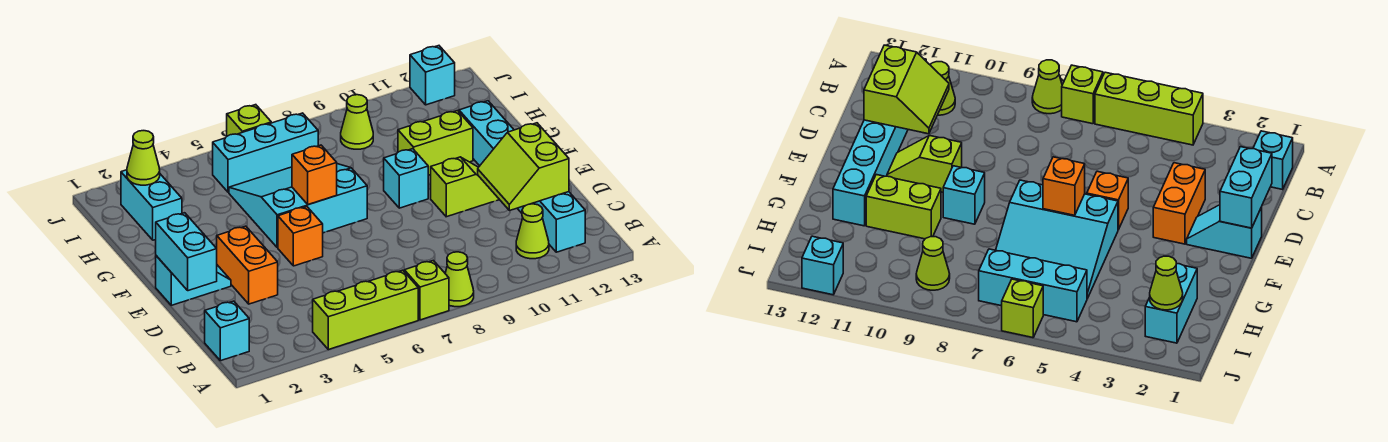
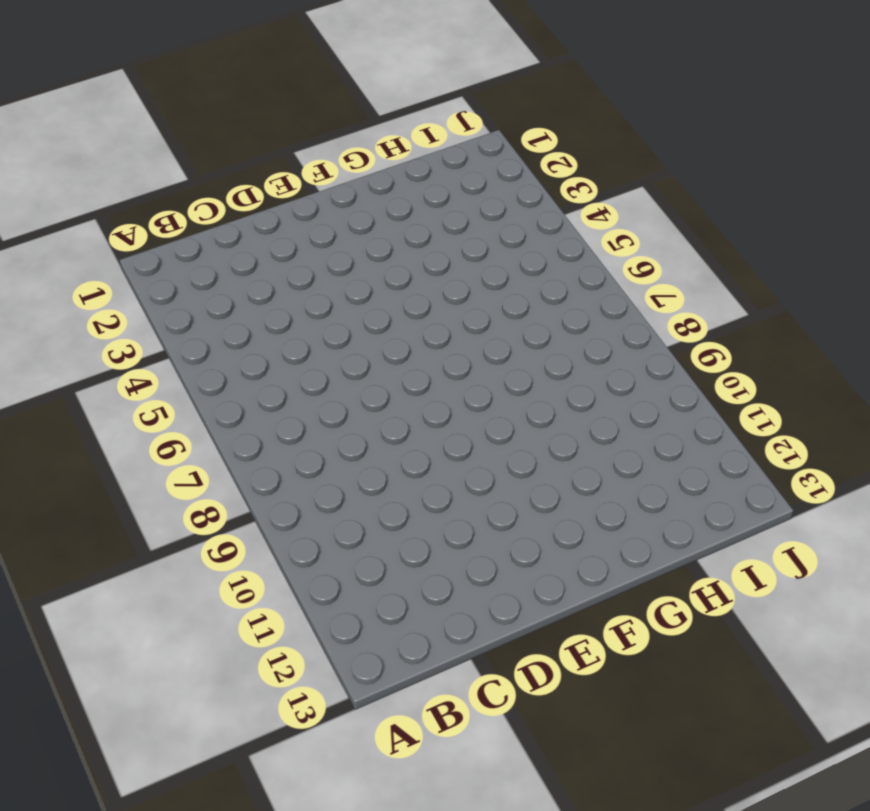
none -> lime 1x3 brick [313,270,418,350]
none -> lime 1x1 brick [404,260,449,320]
none -> lime 1x1 cone [445,252,474,307]

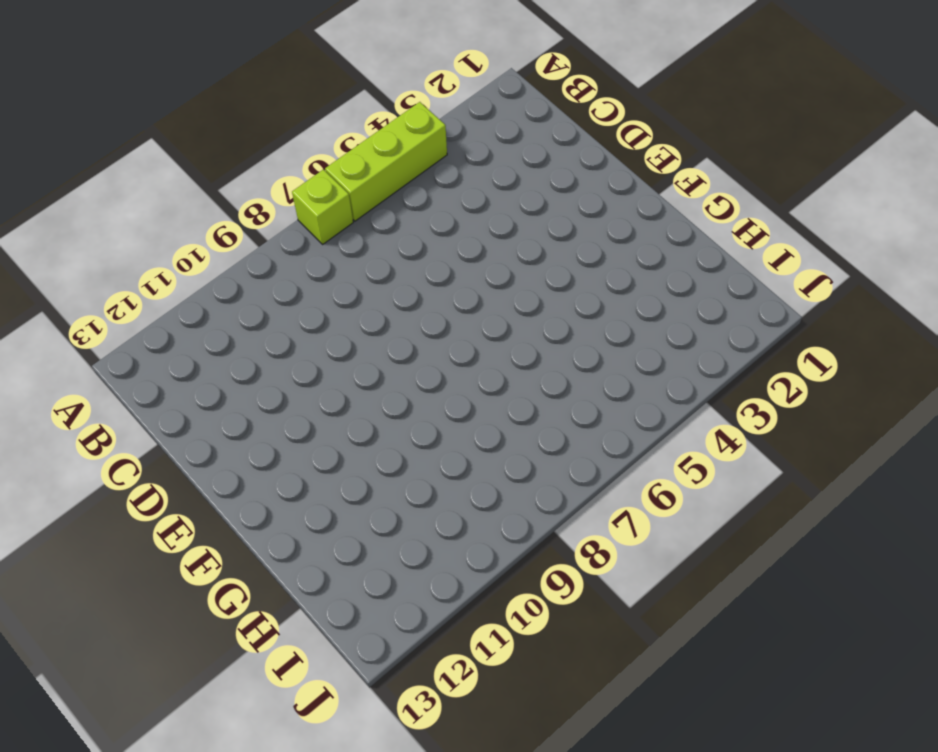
none -> lime 1x1 cone [445,252,474,307]
none -> cyan 1x1 brick [205,301,249,361]
none -> lime 1x1 cone [516,204,549,259]

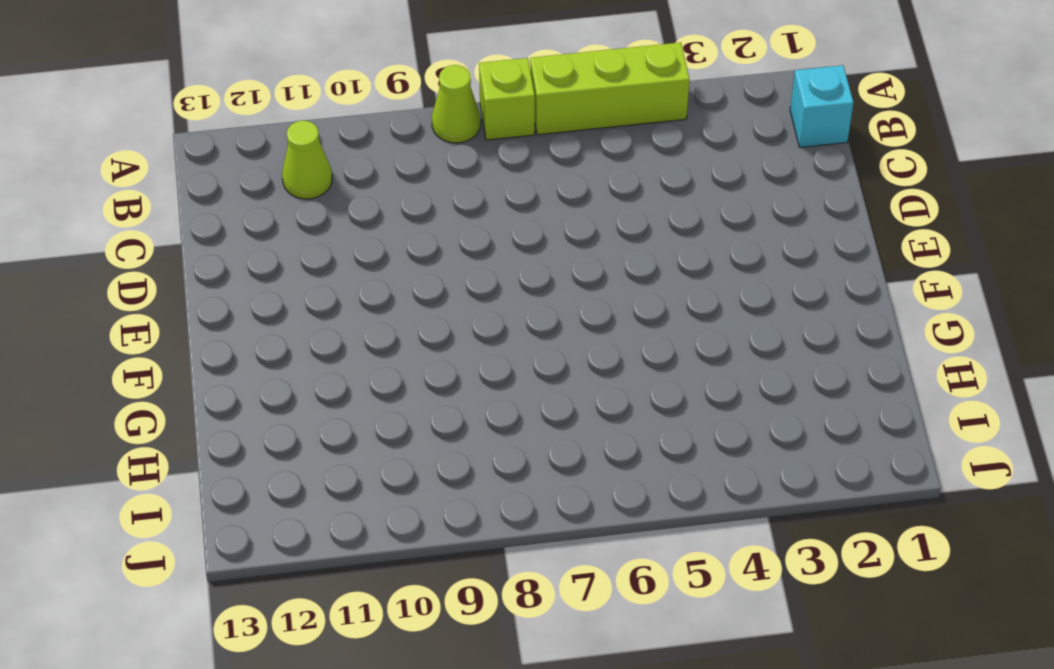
none -> cyan 1x6 brick [459,101,585,252]
none -> orange 1x2 brick [217,226,278,304]
none -> cyan 1x2 slope [156,256,231,305]

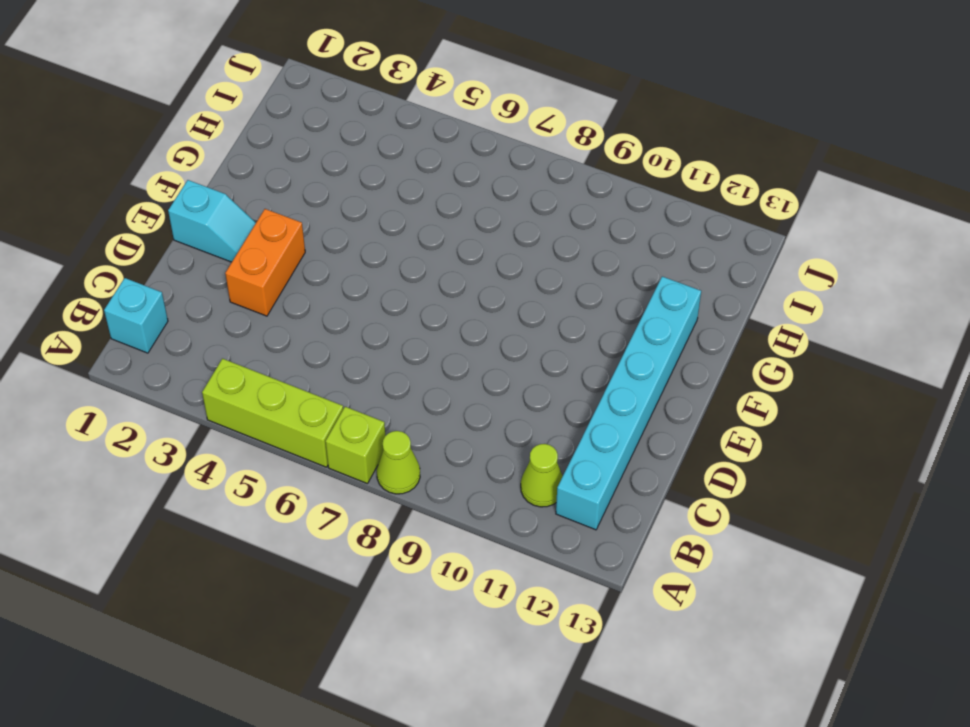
none -> orange 1x1 brick [278,207,323,266]
none -> lime 1x2 slope [431,157,499,217]
none -> cyan 3x3 slope [229,164,367,248]

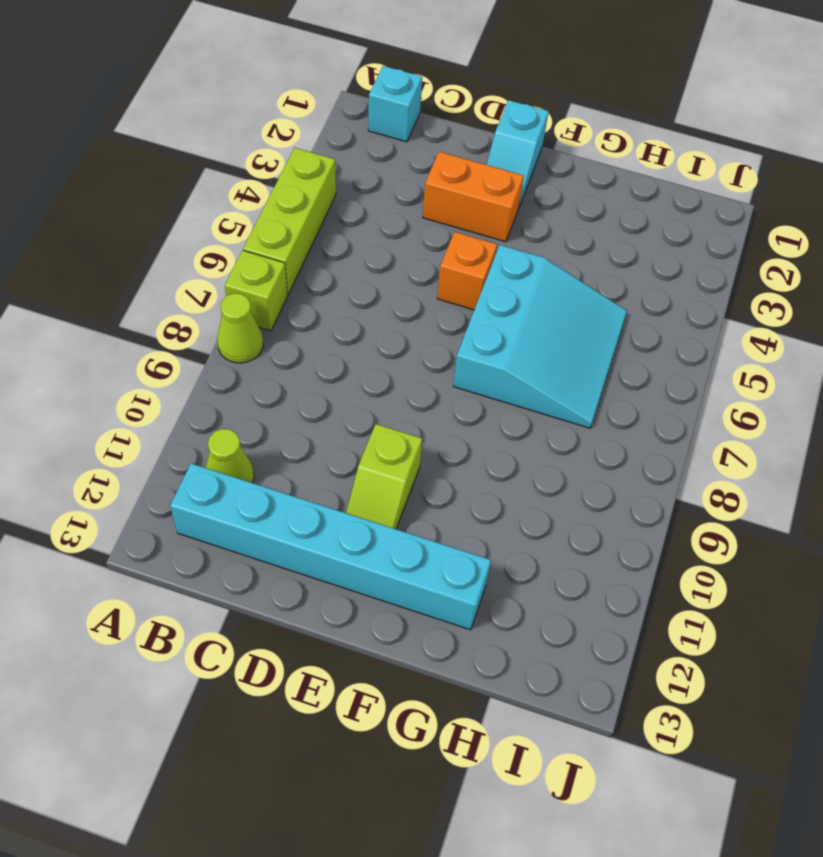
none -> cyan 1x1 brick [384,149,428,208]
none -> lime 1x2 brick [398,111,473,175]
none -> cyan 1x2 brick [121,170,182,240]

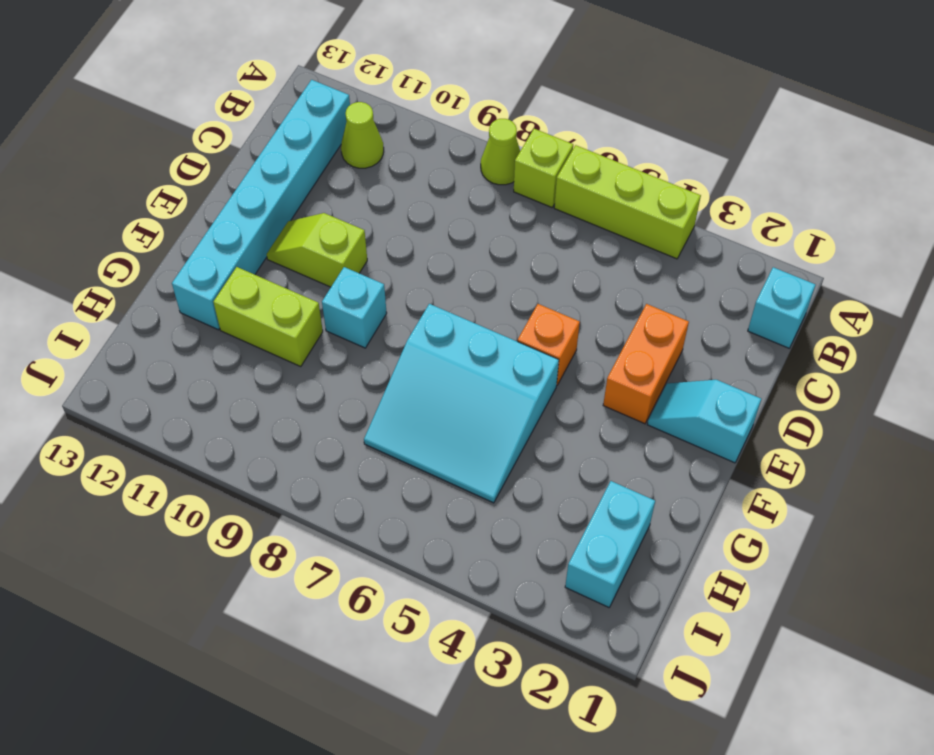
none -> cyan 1x3 brick [213,113,318,192]
none -> lime 1x1 cone [341,95,373,149]
none -> lime 1x1 brick [227,105,271,136]

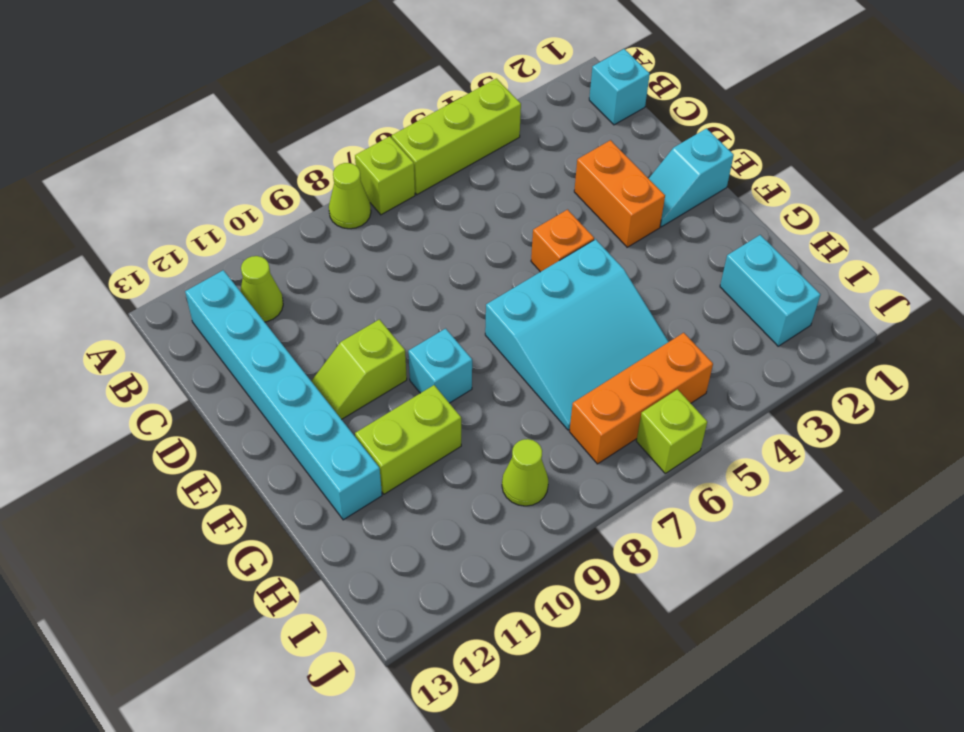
orange 1x3 brick [569,333,713,464] -> cyan 1x3 brick [213,113,318,192]
none -> cyan 1x1 brick [410,46,455,105]
none -> lime 2x2 slope [478,123,569,211]
none -> cyan 1x2 brick [156,213,217,291]

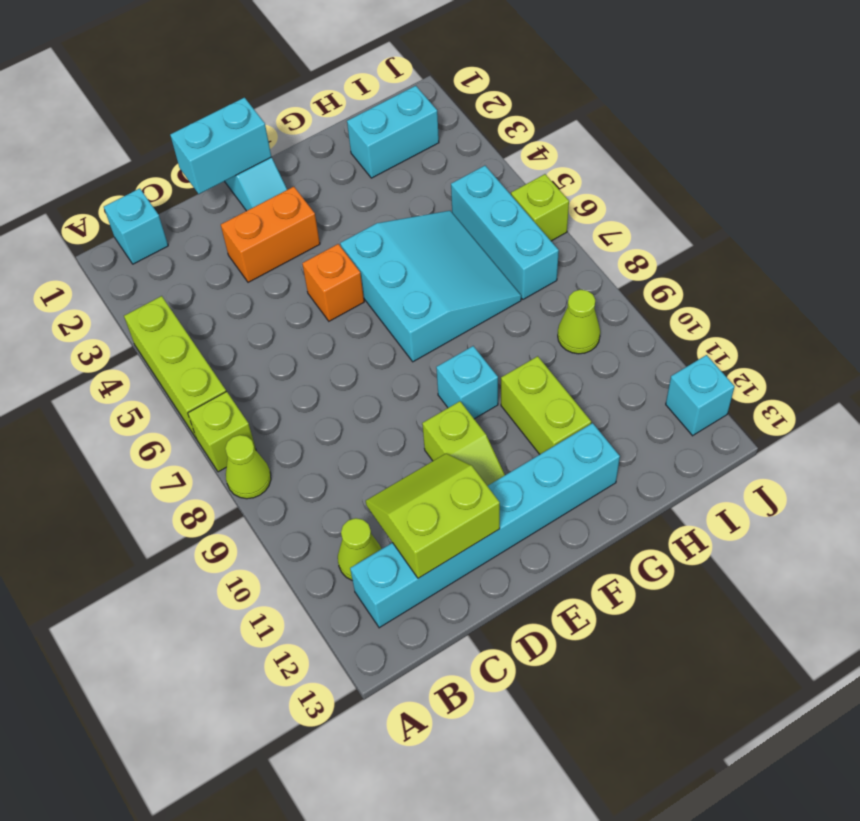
none -> orange 1x1 brick [292,145,337,205]
none -> lime 1x1 cone [127,131,160,185]

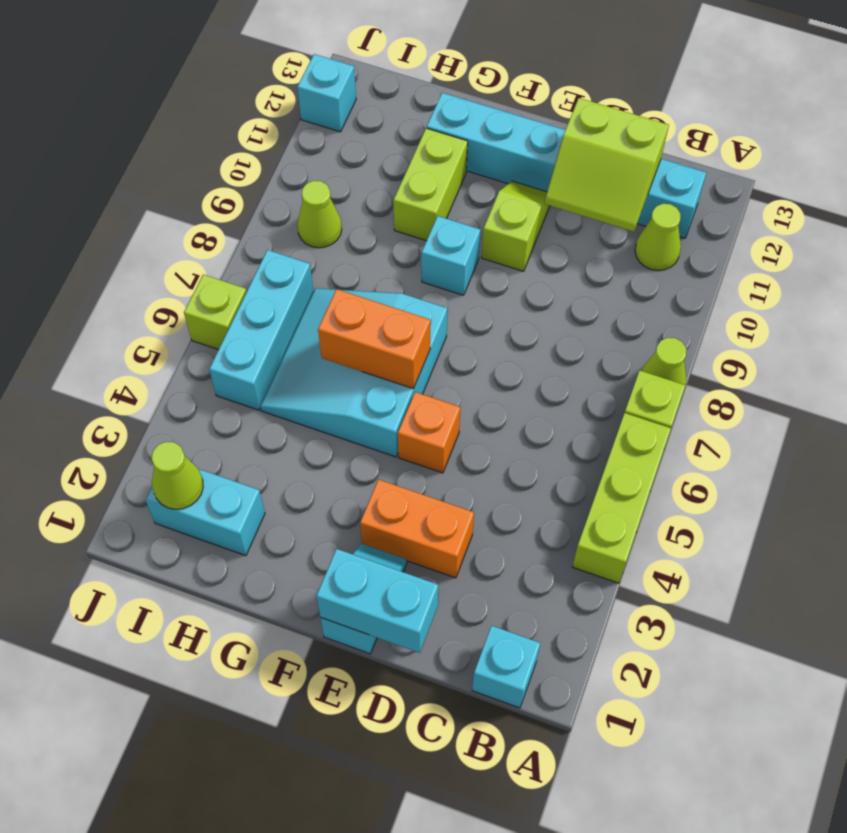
orange 1x2 brick [318,289,431,388] -> orange 1x1 brick [292,145,337,205]

